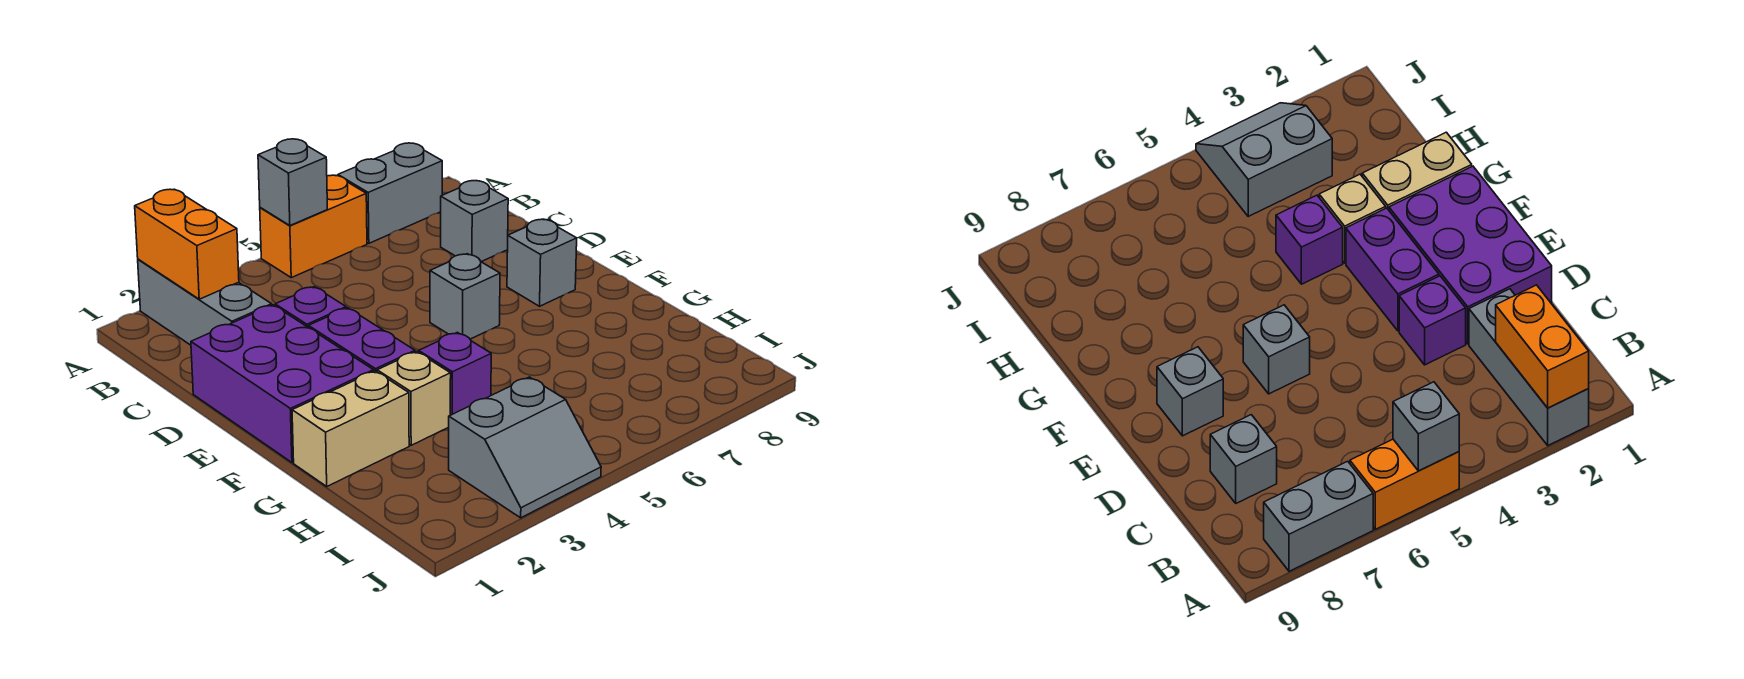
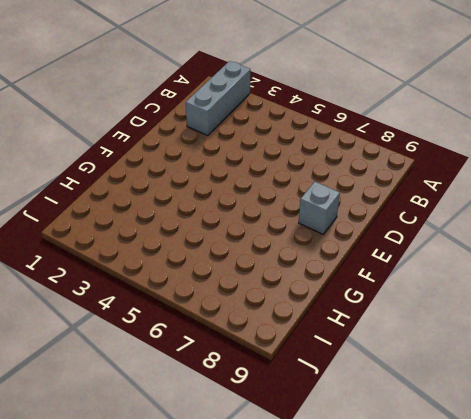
none -> orange 1x2 brick [260,175,367,278]
none -> grey 1x2 brick [338,143,442,243]
none -> grey 1x1 brick [441,181,508,262]

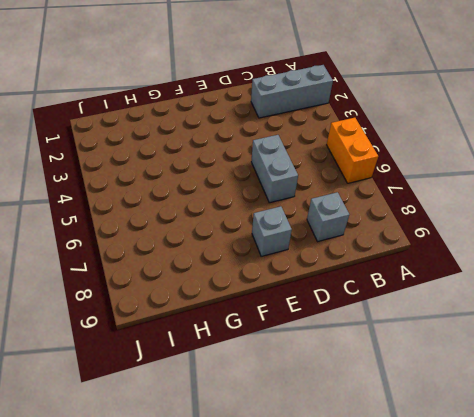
grey 1x2 brick [251,135,298,203] -> grey 1x2 brick moved to [338,143,442,243]
none -> purple 2x3 brick [191,305,374,463]
none -> purple 1x1 brick [275,287,346,328]
none -> purple 1x2 brick [309,308,415,372]

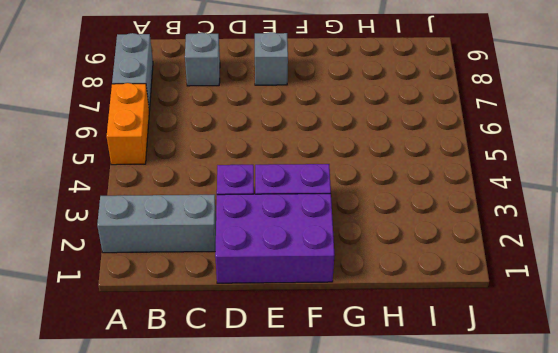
none -> grey 1x1 brick [430,254,500,339]
none -> tan 1x2 brick [292,371,409,486]
none -> tan 1x1 brick [377,351,451,445]

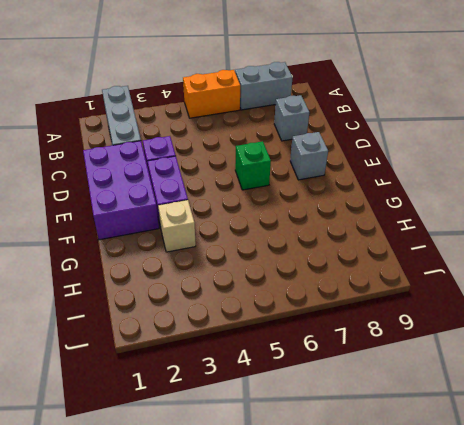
green 1x1 brick [235,141,271,190] -> grey 1x1 brick [430,254,500,339]
none -> tan 1x2 brick [292,371,409,486]
none -> purple 1x1 brick [419,332,491,415]
none -> grey 2x2 slope [449,377,601,518]

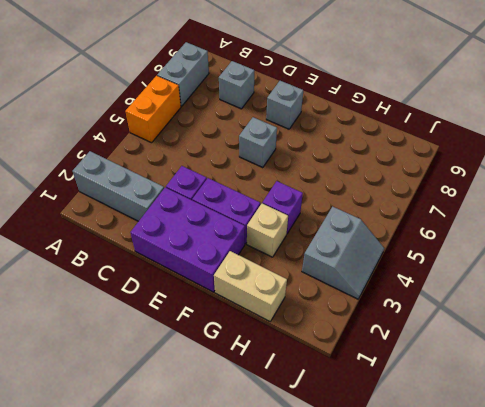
tan 1x2 brick [214,251,287,321] -> tan 1x2 brick turned to [292,371,409,486]
none -> orange 1x2 brick [135,189,239,299]
none -> grey 1x1 brick [258,139,327,225]

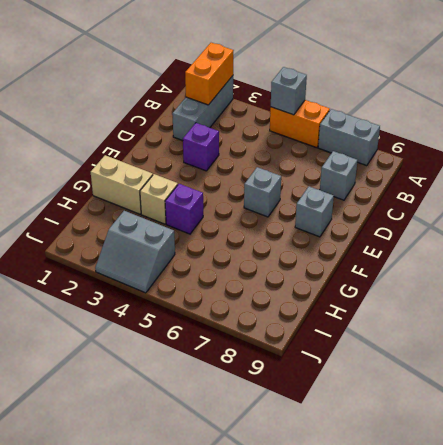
none -> purple 2x3 brick [191,305,374,463]
none -> purple 1x2 brick [309,308,415,372]

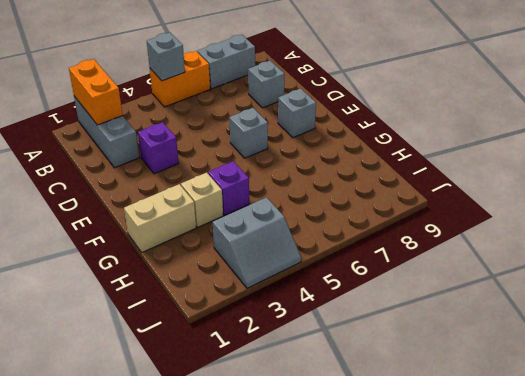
none -> purple 2x3 brick [191,305,374,463]
none -> purple 1x2 brick [309,308,415,372]

